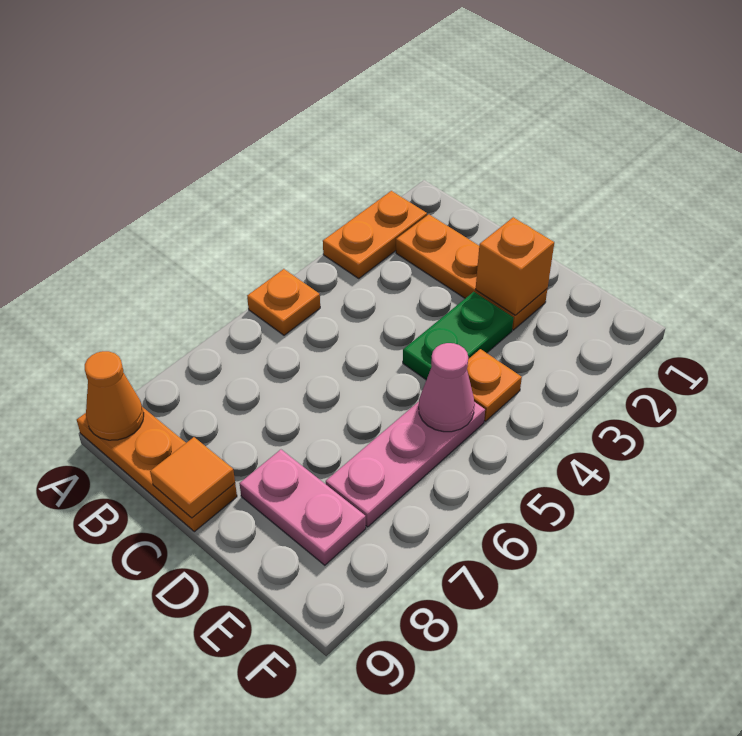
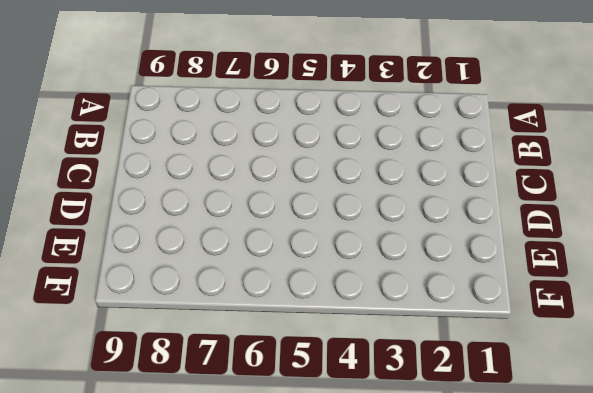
none -> orange 1x2 plate [323,191,427,278]
none -> orange 1x1 plate [247,269,320,335]
none -> orange 1x3 plate [77,407,237,532]

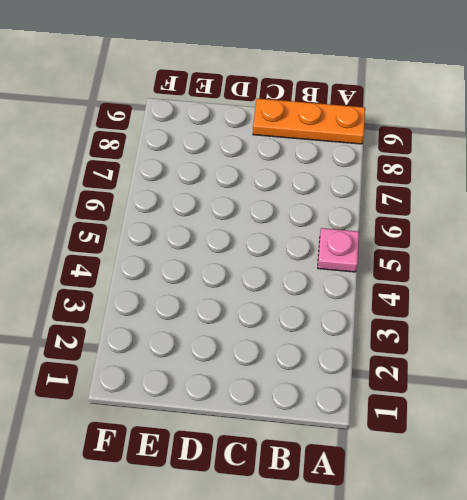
pink 1x1 plate [318,228,359,272] -> orange 1x1 plate [247,269,320,335]
none -> orange 1x2 plate [323,191,427,278]
none -> orange 1x3 plate [396,214,547,330]
none -> green 1x2 plate [403,292,513,380]

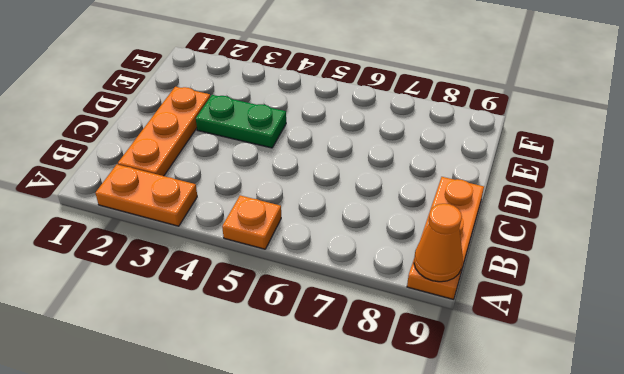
none -> pink 1x2 plate [239,450,366,565]
none -> orange 1x1 plate [467,349,522,421]
none -> pink 1x3 plate [326,402,485,527]

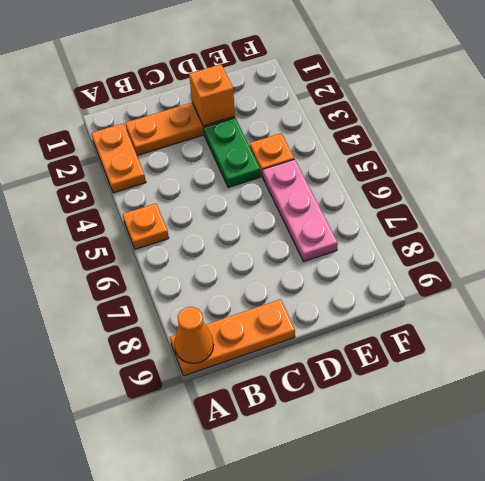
none -> pink 1x2 plate [239,450,366,565]
none -> orange 1x1 tile [150,437,235,518]
none -> pink 1x1 cone [419,343,475,432]

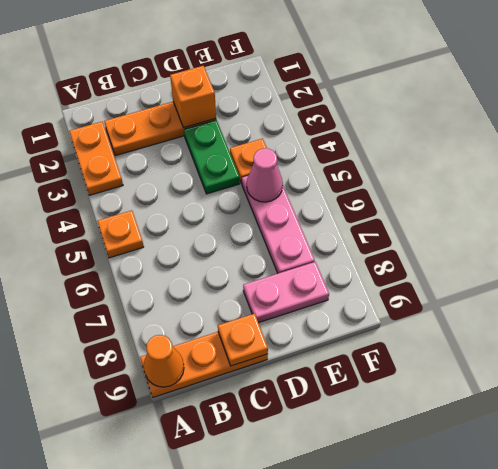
orange 1x1 plate [218,313,268,366] -> orange 1x1 tile [150,437,235,518]

